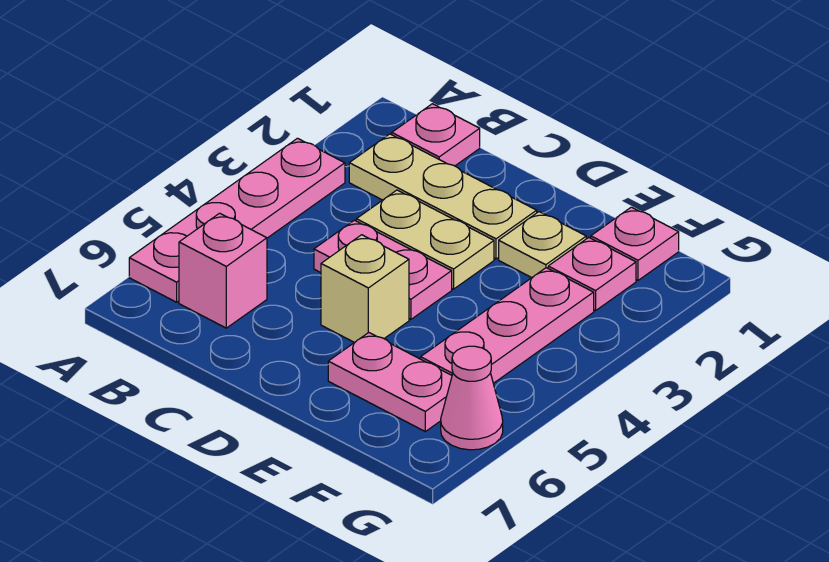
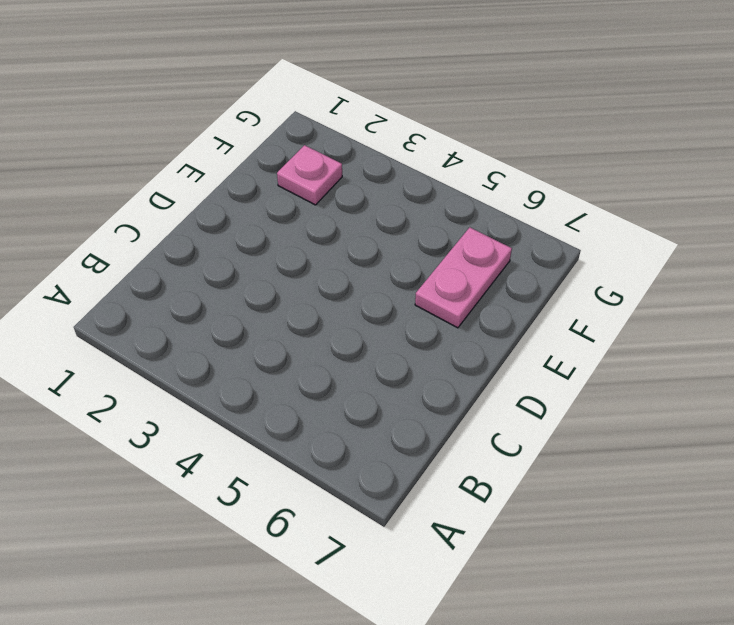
none -> pink 1x4 plate [129,138,345,302]
none -> pink 1x1 plate [392,104,480,166]
none -> tan 1x3 plate [349,134,537,259]

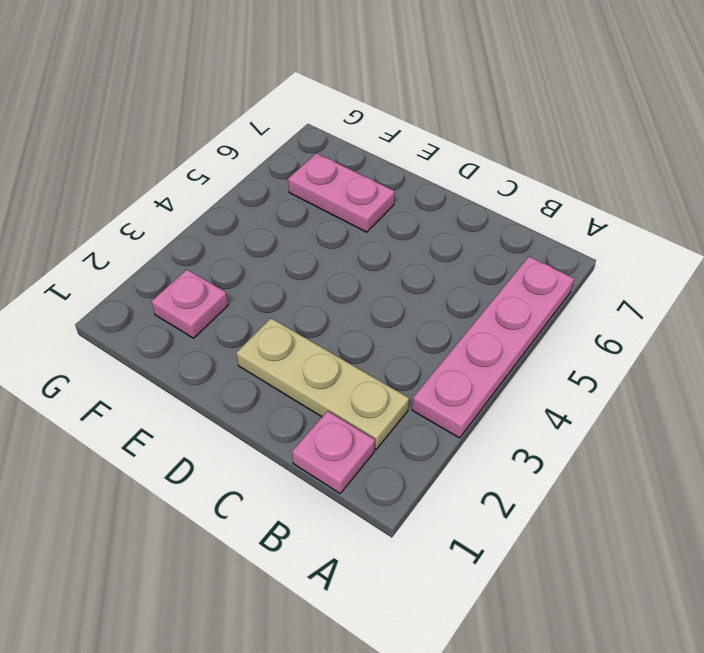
none -> pink 1x1 brick [179,213,267,328]
none -> tan 1x2 plate [356,190,494,289]
none -> pink 1x2 plate [314,220,452,319]

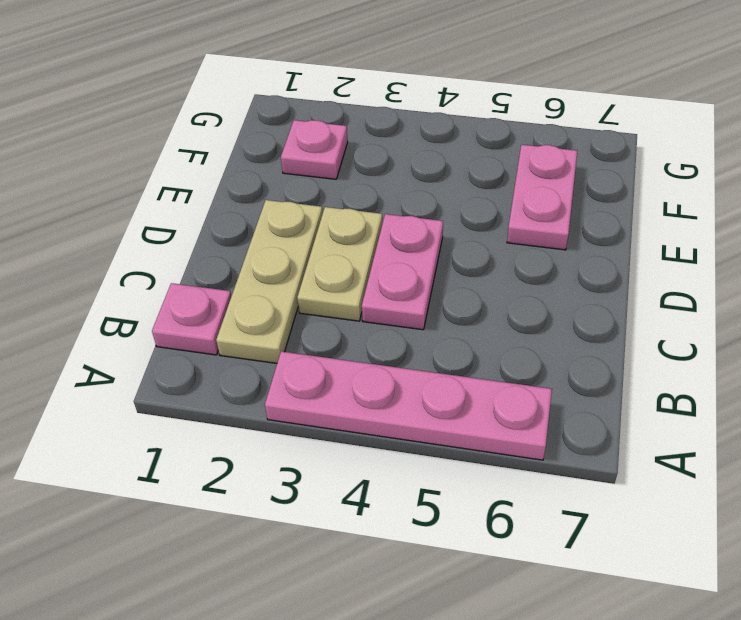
none -> pink 1x1 brick [179,213,267,328]
none -> tan 1x1 brick [321,235,409,343]
none -> tan 1x1 plate [499,212,586,278]

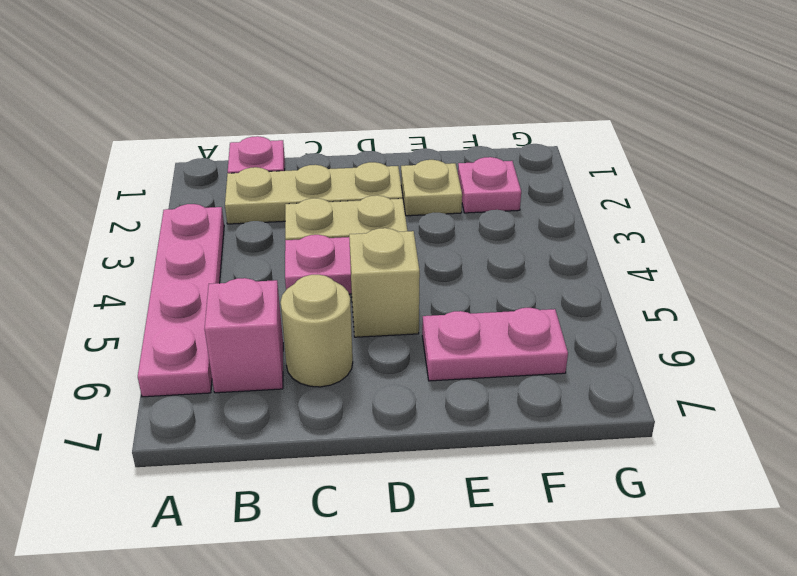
tan 1x1 round brick [281,275,353,387] -> none
none -> pink 1x1 plate [591,207,679,280]
none -> pink 1x3 plate [421,268,594,383]
none -> pink 1x1 cone [441,346,503,450]

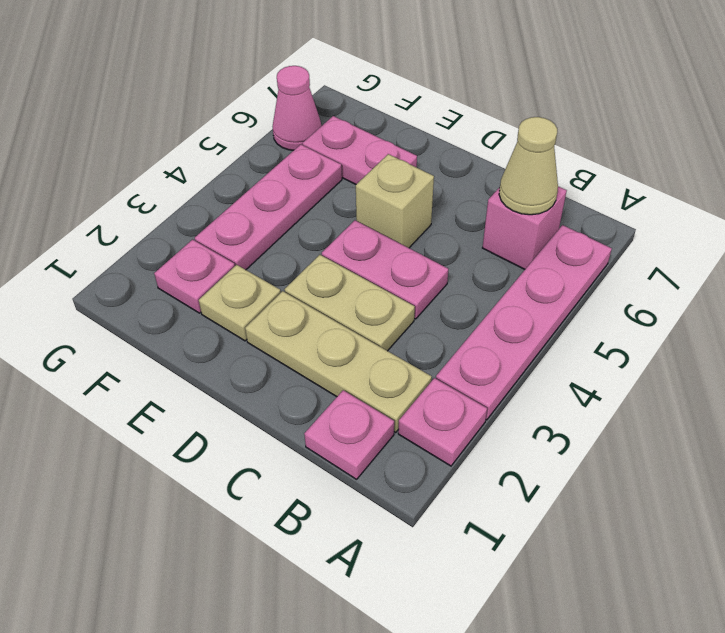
pink 1x1 plate [398,378,487,466] -> pink 1x1 plate moved to [591,207,679,280]
tan 1x1 cone [499,117,558,215] -> none

